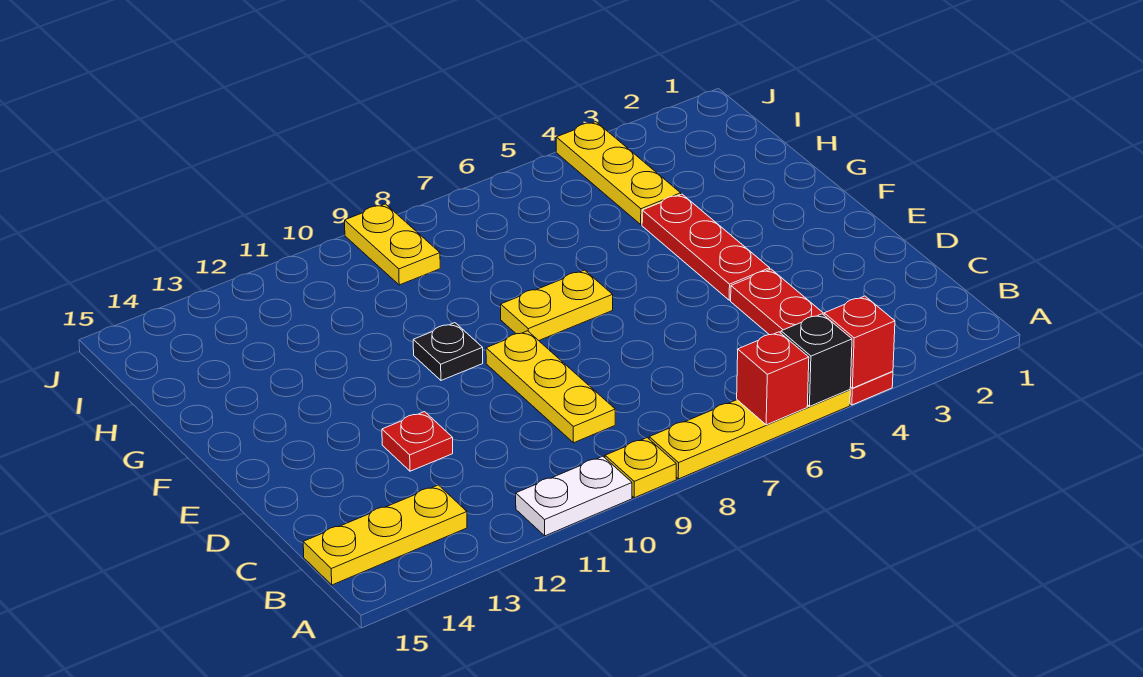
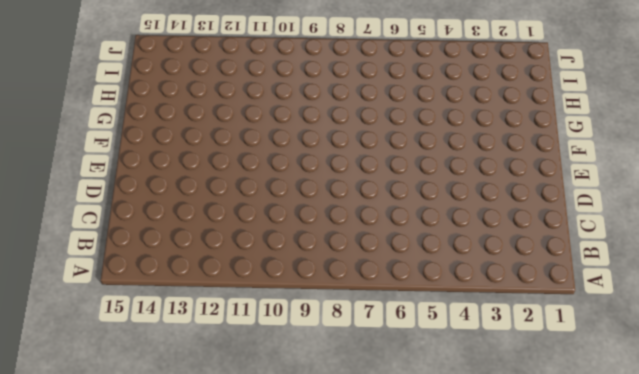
none -> red 1x4 plate [731,269,893,405]
none -> yellow 1x4 plate [649,390,850,479]
none -> yellow 1x1 plate [605,438,676,498]

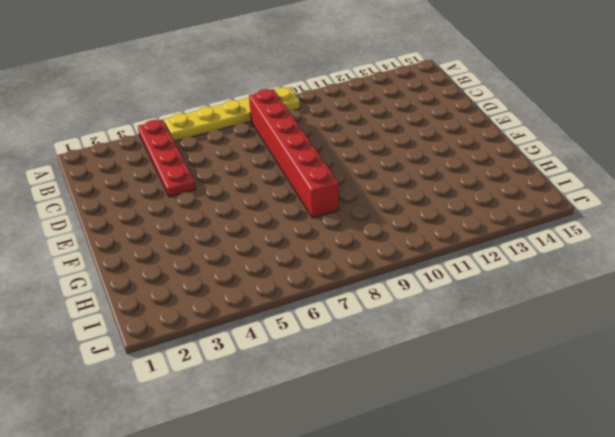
red 1x6 brick [249,89,339,218] -> yellow 1x2 plate [501,270,613,340]
none -> white 1x2 plate [516,456,632,536]
none -> yellow 1x3 plate [303,485,467,585]
none -> yellow 1x3 plate [486,331,615,443]

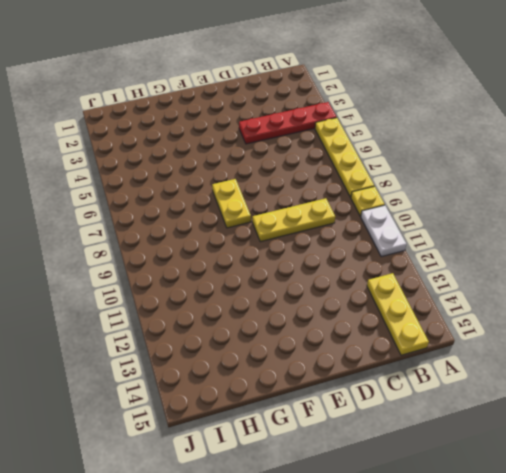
none -> red 1x1 plate [382,412,453,471]
none -> red 1x3 plate [642,194,770,300]
none -> black 1x1 plate [413,323,483,380]

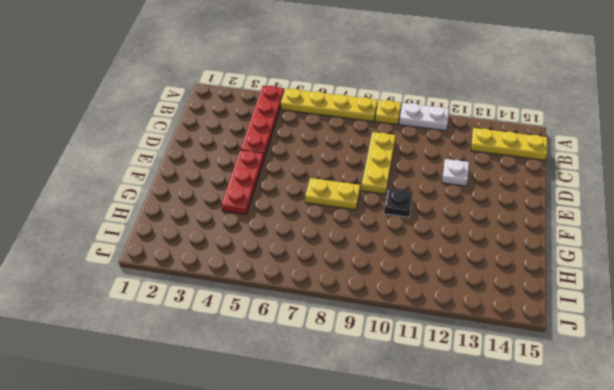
white 1x1 plate [442,159,469,186] -> red 1x1 plate [382,412,453,471]
none -> yellow 1x3 plate [556,122,681,225]
none -> yellow 1x2 plate [345,204,440,285]
none -> red 1x1 brick [824,296,895,388]

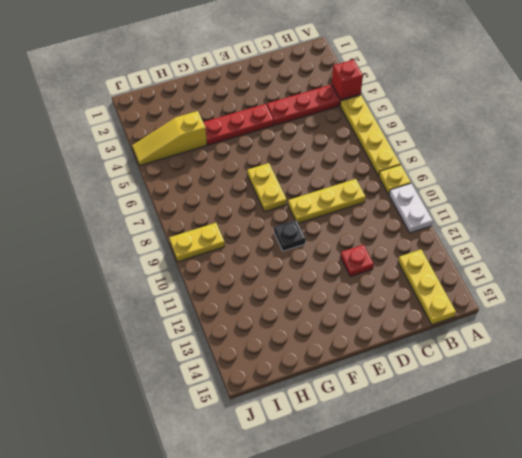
yellow 1x3 slope [132,111,207,166] -> yellow 1x3 plate [556,122,681,225]
none -> black 1x1 brick [781,314,852,406]
none -> red 1x1 brick [737,332,809,425]

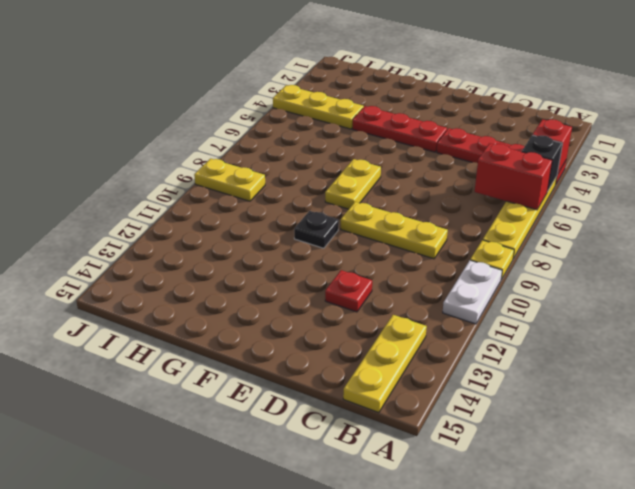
red 1x2 brick [475,143,552,210] -> red 1x1 brick [737,332,809,425]

